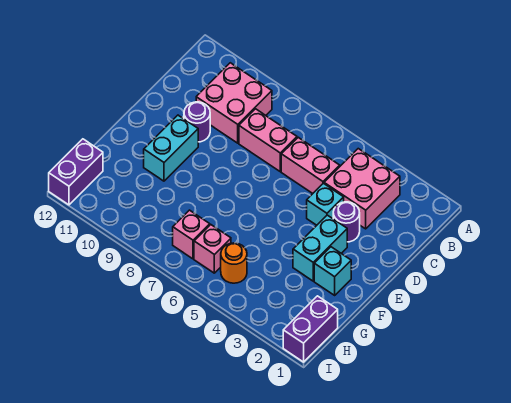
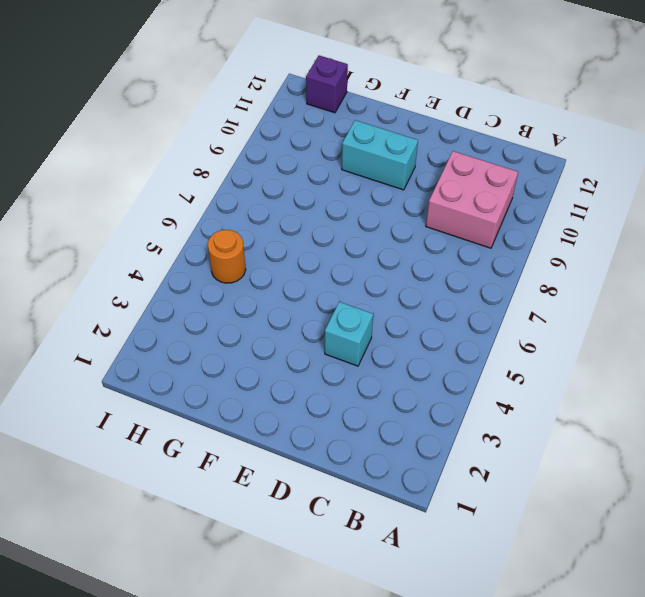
purple 1x1 brick [306,56,348,113] -> purple 1x2 brick [49,139,103,205]
none -> pink 2x2 brick [324,149,400,229]
none -> pink 1x2 brick [281,137,340,193]
none -> pink 1x2 brick [239,109,297,172]

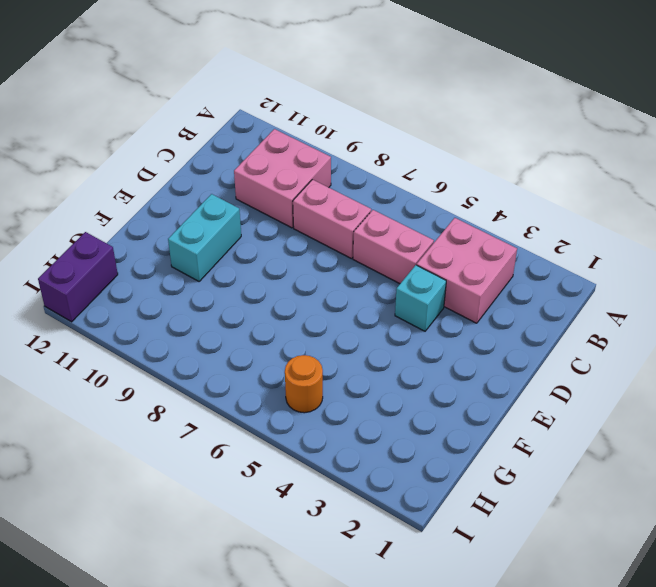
none -> purple 1x1 round brick [333,202,360,242]
none -> purple 1x1 round brick [184,102,210,142]
none -> cyan 1x2 brick [293,215,347,281]

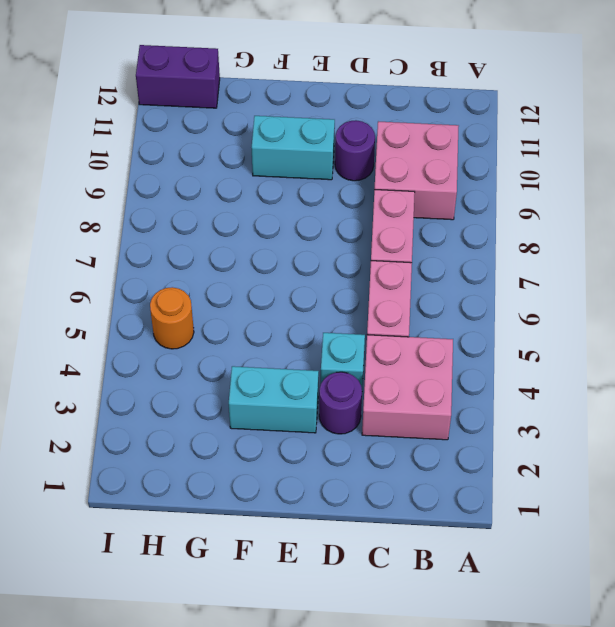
none -> cyan 1x1 brick [314,247,351,295]
none -> purple 1x2 brick [283,296,338,362]
none -> pink 1x1 brick [194,225,231,273]

